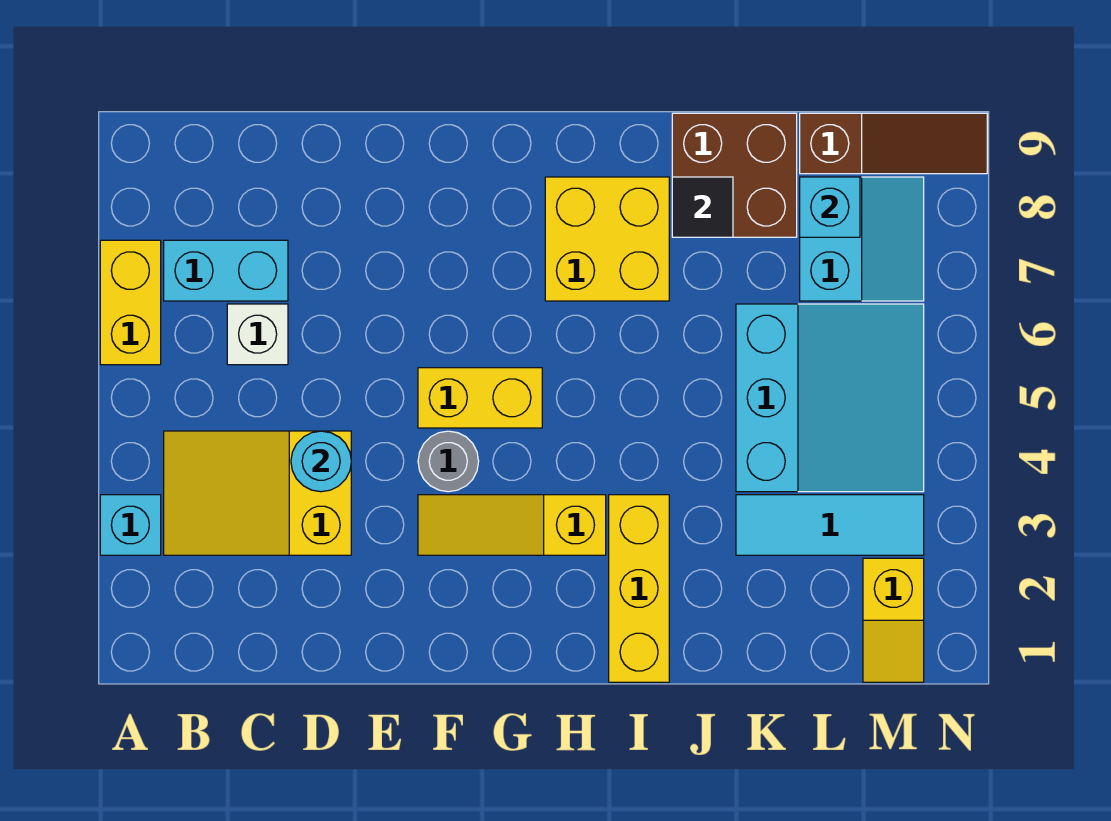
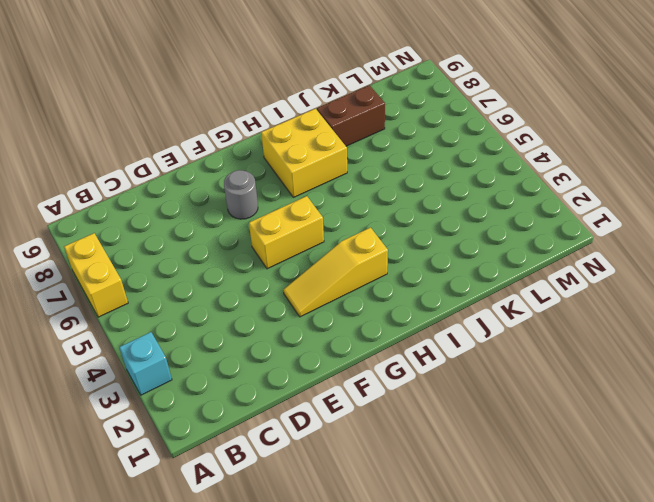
grey 1x1 round brick [224,170,258,219] -> grey 1x1 round brick moved to [418,431,479,492]
brown 1x2 brick [317,85,385,146] -> brown 2x2 brick [672,113,797,237]
none -> yellow 2x3 slope [164,431,351,555]
none -> cyan 1x2 brick [164,240,288,301]
none -> white 1x1 brick [227,304,288,365]

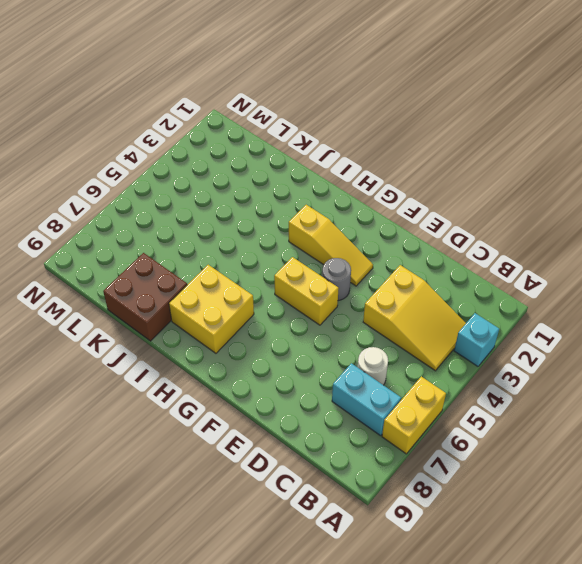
white 1x1 round brick [358,347,388,385] -> white 1x1 brick [227,304,288,365]
none -> yellow 1x3 brick [609,495,669,682]
none -> cyan 1x3 tile [736,495,924,555]
none -> cyan 3x3 slope [736,304,924,492]

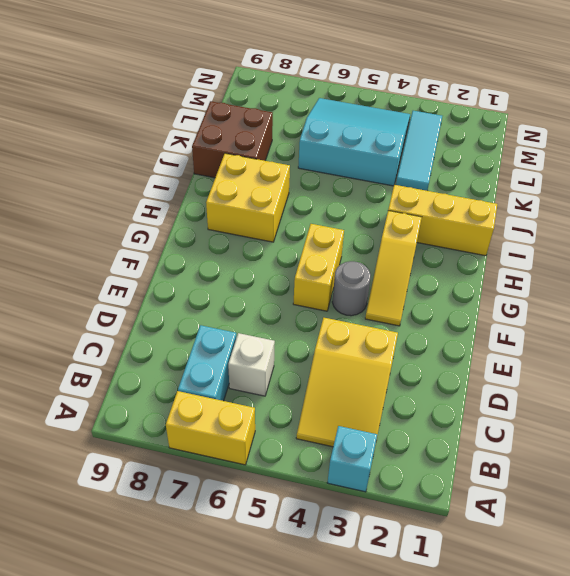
none -> cyan 2x2 slope [800,177,924,301]
none -> brown 1x3 slope [800,113,987,174]
none -> yellow 1x2 slope [863,558,924,682]

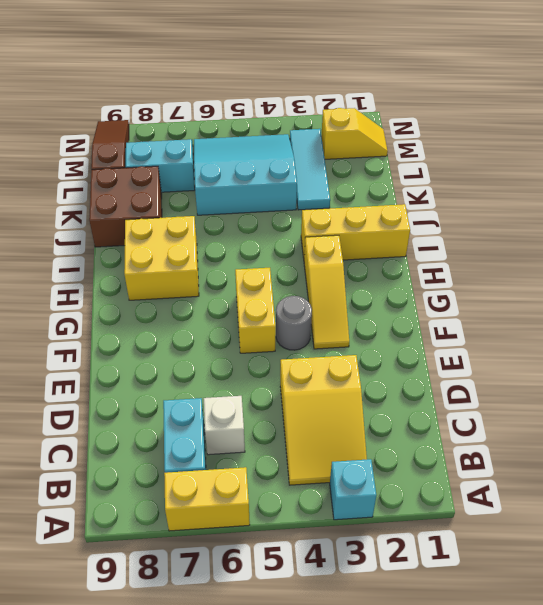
none -> cyan 1x1 round brick [291,431,351,492]
none -> black 1x1 tile [672,177,733,237]
none -> cyan 1x1 brick [800,177,860,237]

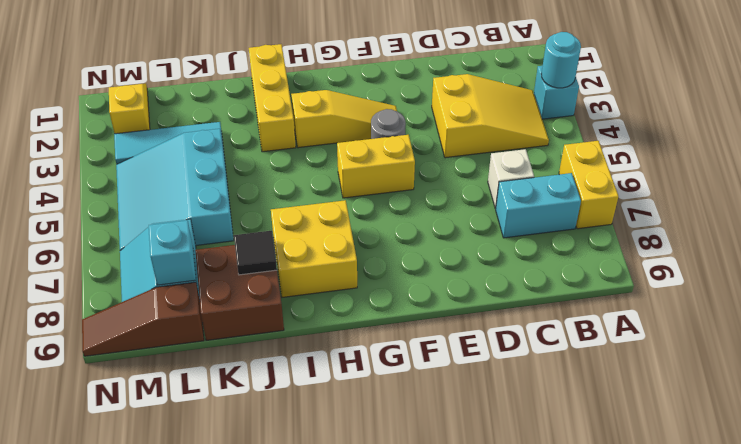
cyan 1x1 round brick [541,32,581,88] -> cyan 1x1 round brick moved to [291,431,351,492]

